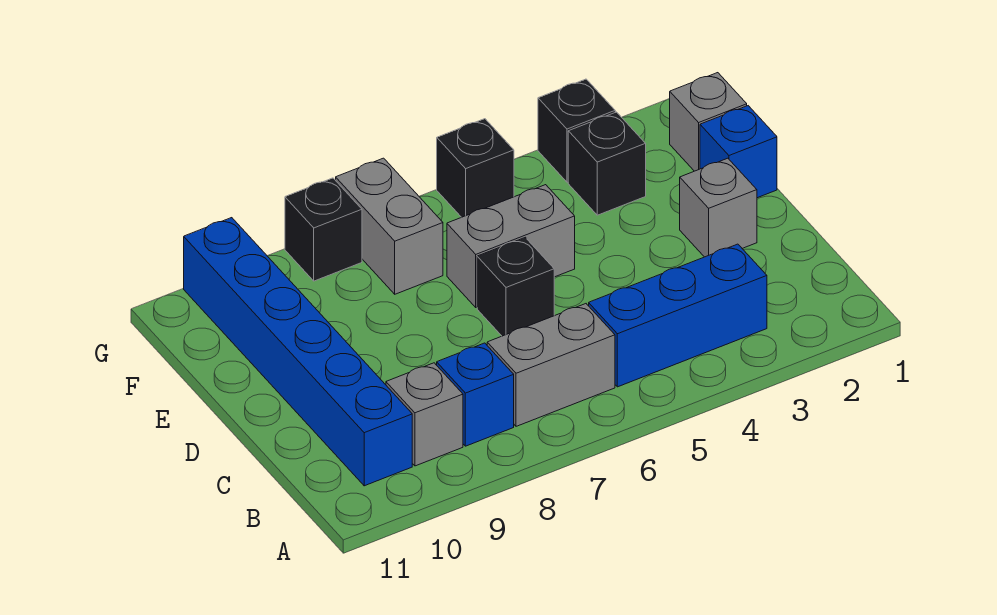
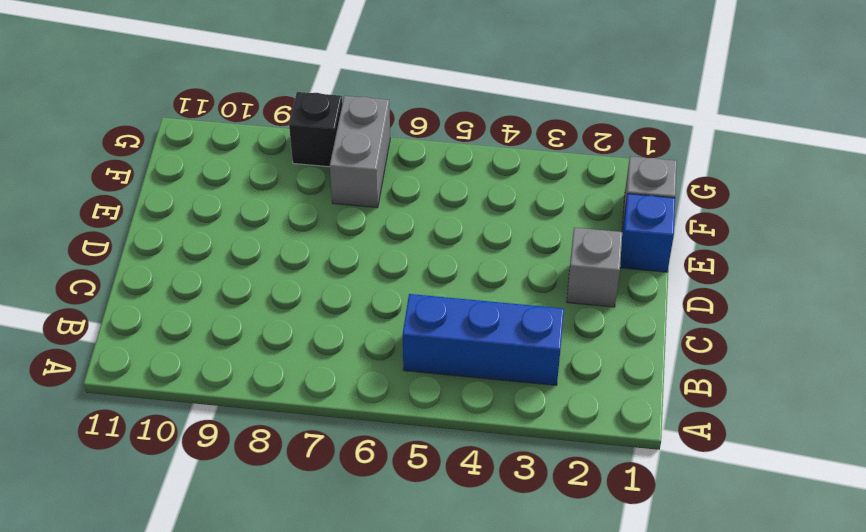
none -> grey 1x2 brick [487,304,615,426]
none -> blue 1x1 brick [437,343,514,446]
none -> grey 1x1 brick [386,363,463,466]

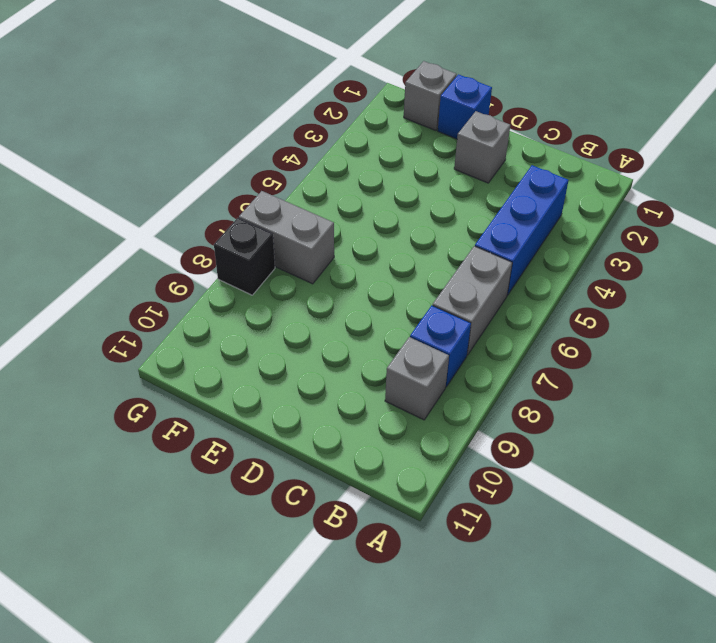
none -> blue 1x6 brick [184,218,412,486]
none -> black 1x1 brick [477,237,554,336]
none -> grey 1x2 brick [447,185,575,307]

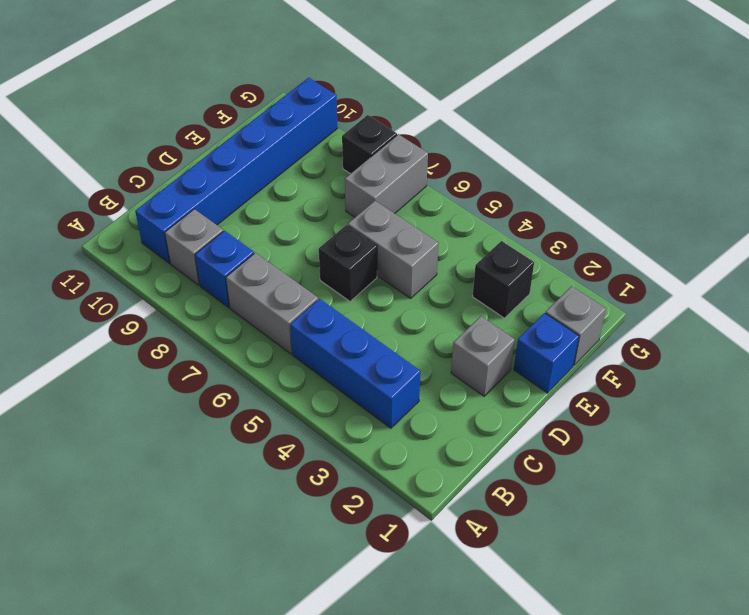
none -> black 1x1 brick [538,79,615,182]
none -> black 1x1 brick [437,119,514,217]

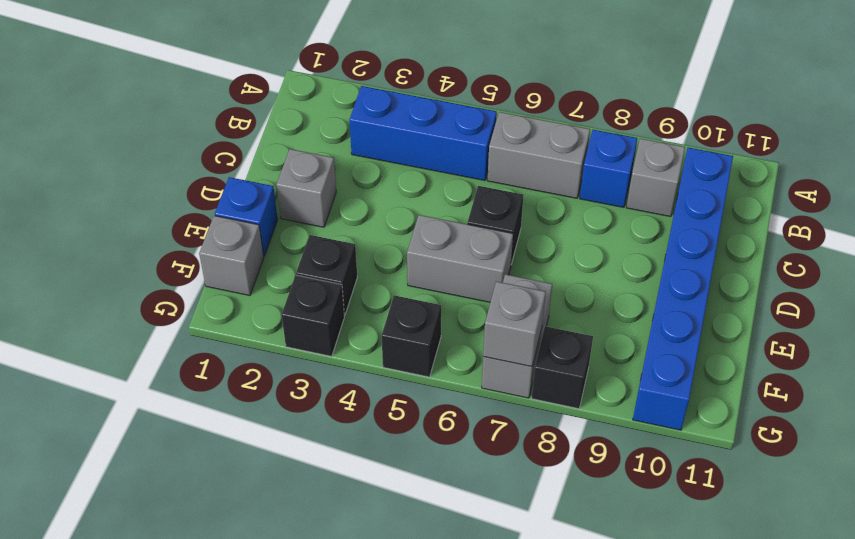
grey 1x1 brick [483,281,546,367] -> none

